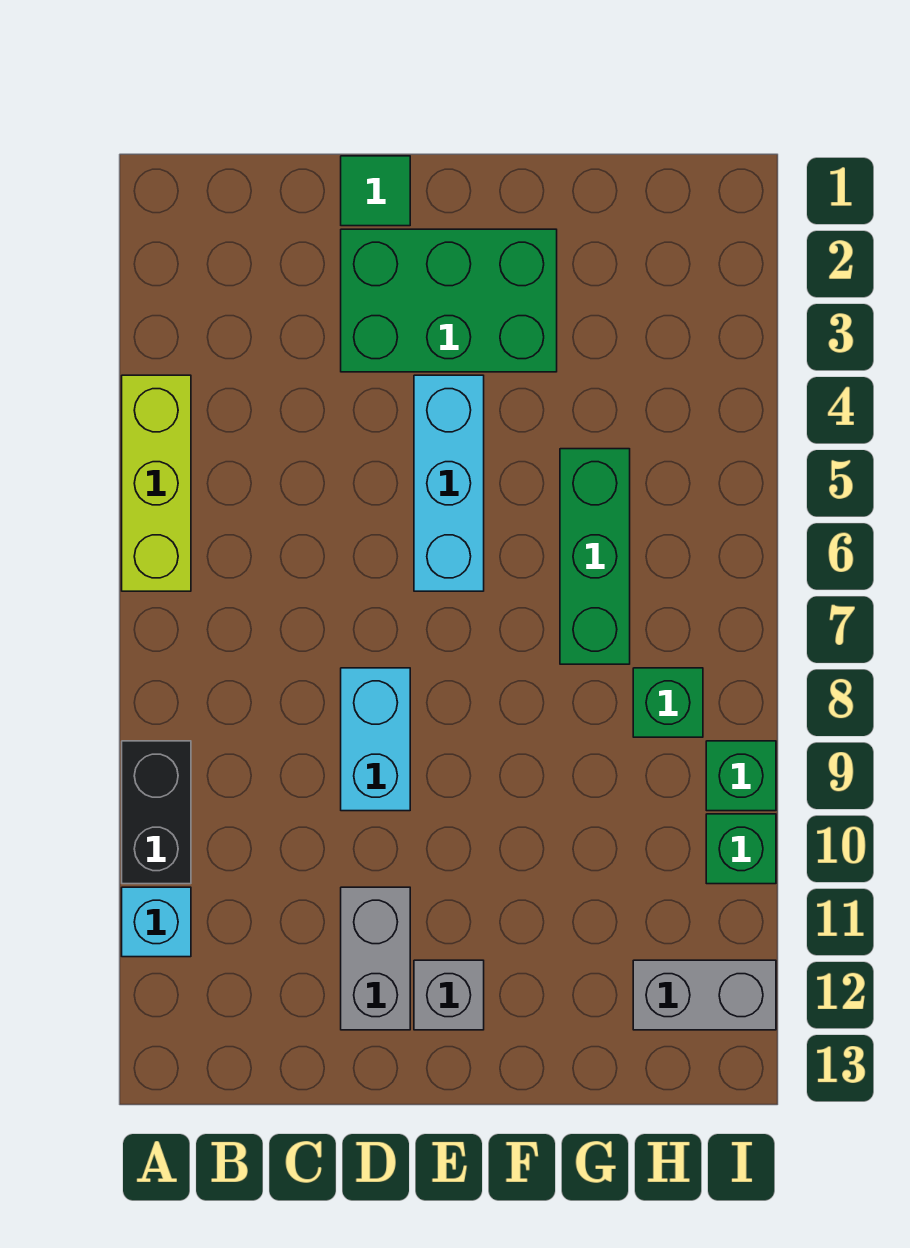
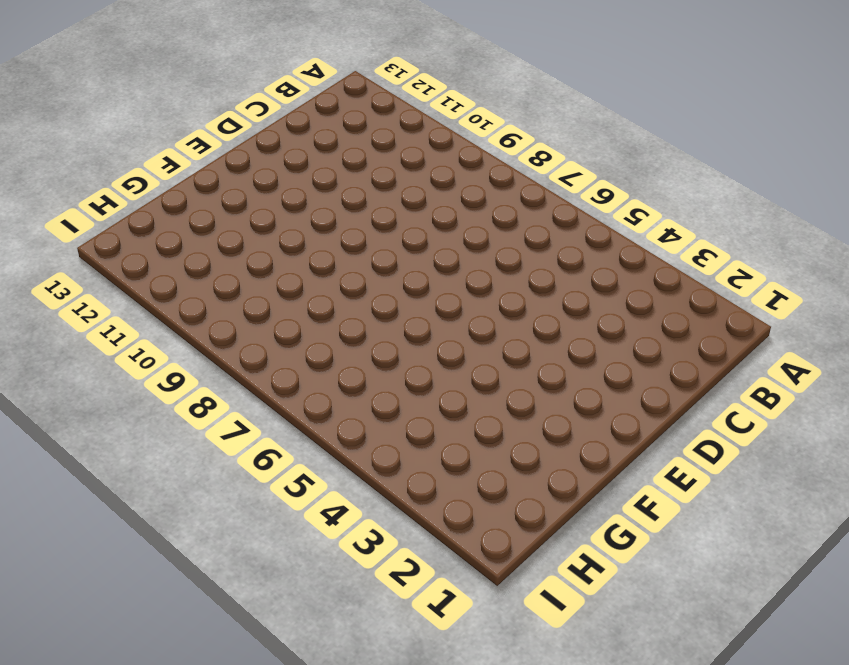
none -> lime 1x3 brick [122,375,191,591]
none -> black 1x2 brick [122,741,191,884]
none -> cyan 1x1 brick [122,887,191,957]

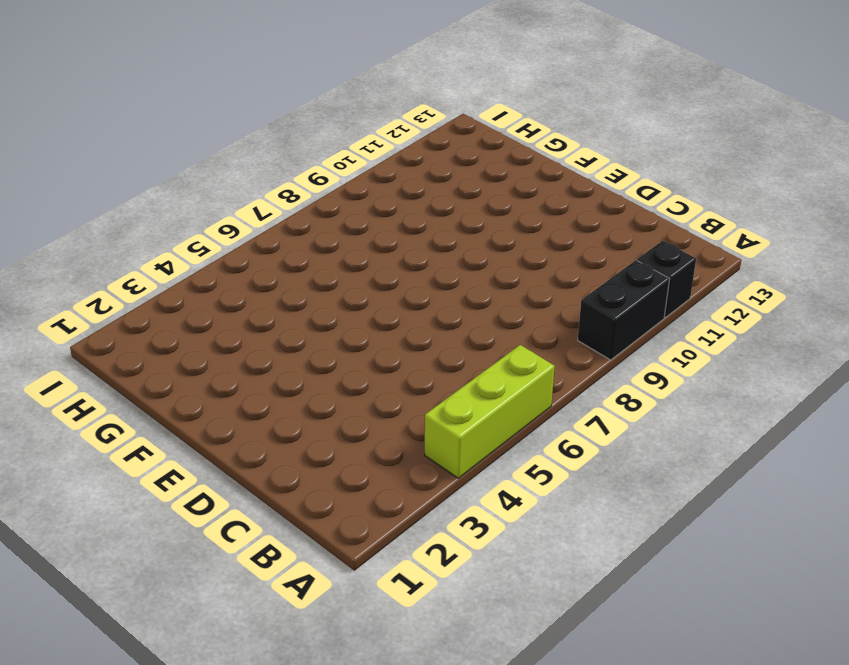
black 1x1 brick [637,241,696,317] -> cyan 1x1 brick [122,887,191,957]
none -> green 1x1 tile [341,156,410,226]
none -> green 2x3 brick [341,229,557,372]
none -> cyan 1x2 brick [341,668,410,811]

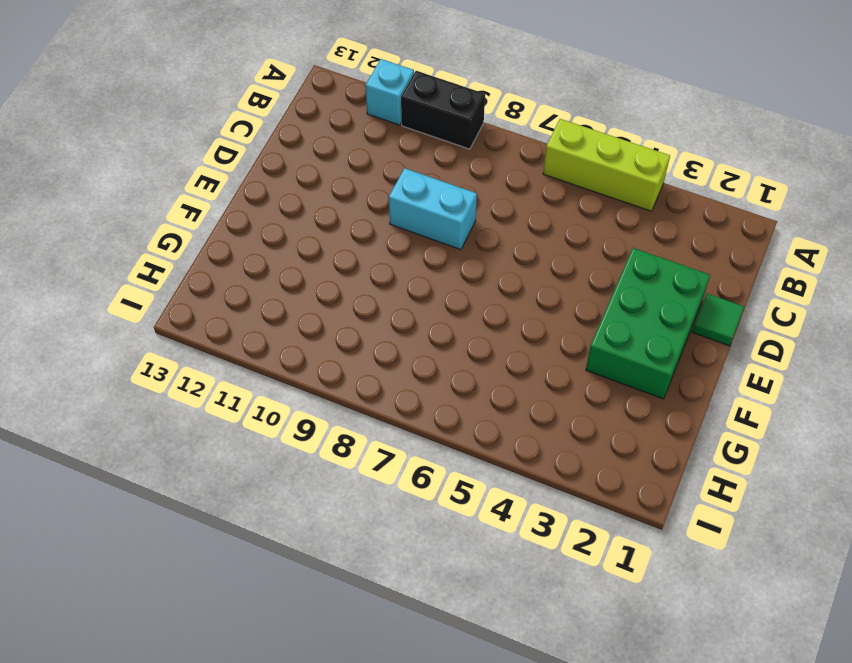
none -> grey 1x2 brick [341,887,410,1030]
none -> cyan 1x3 brick [414,375,484,591]
none -> grey 1x1 brick [414,960,484,1030]

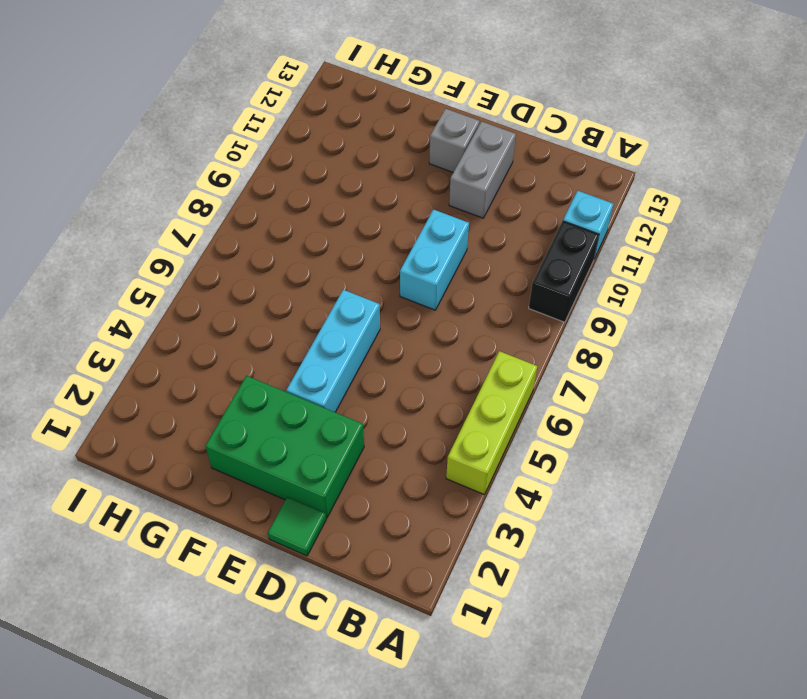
none -> green 1x3 brick [560,449,630,664]
none -> green 1x1 brick [633,668,703,737]
none -> grey 1x2 brick [633,960,776,1030]

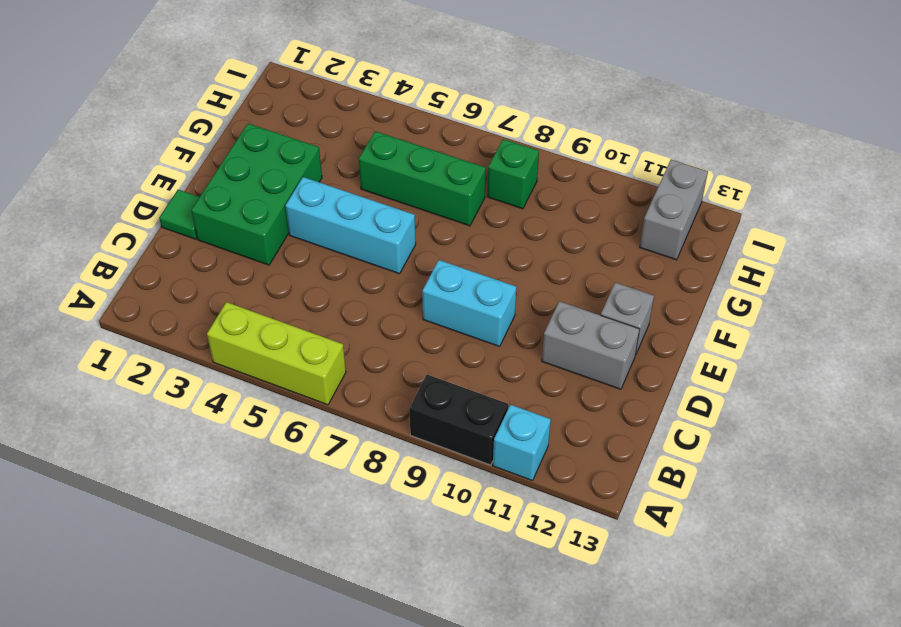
none -> green 1x1 brick [706,741,776,811]
none -> green 1x1 brick [706,814,776,884]

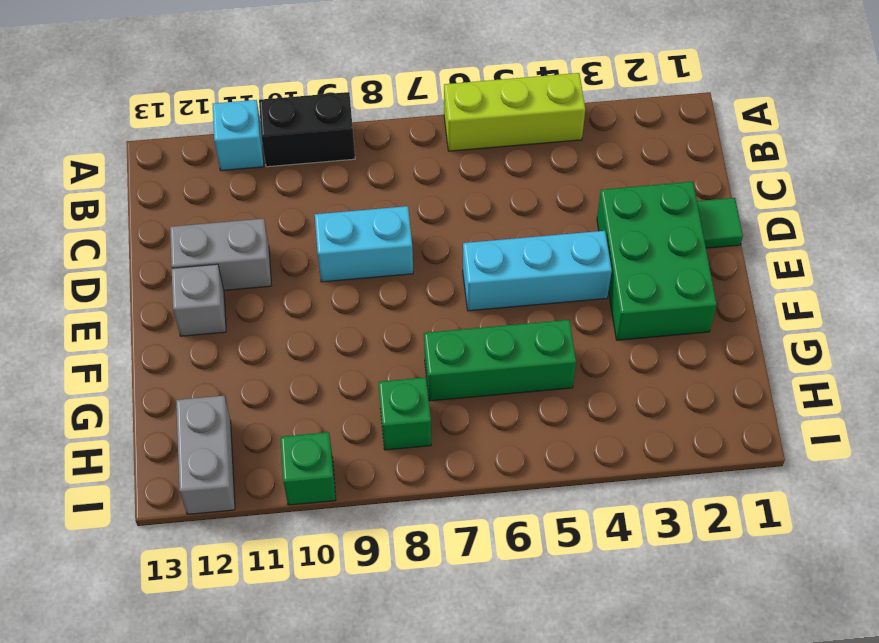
none -> green 1x1 brick [706,741,776,811]

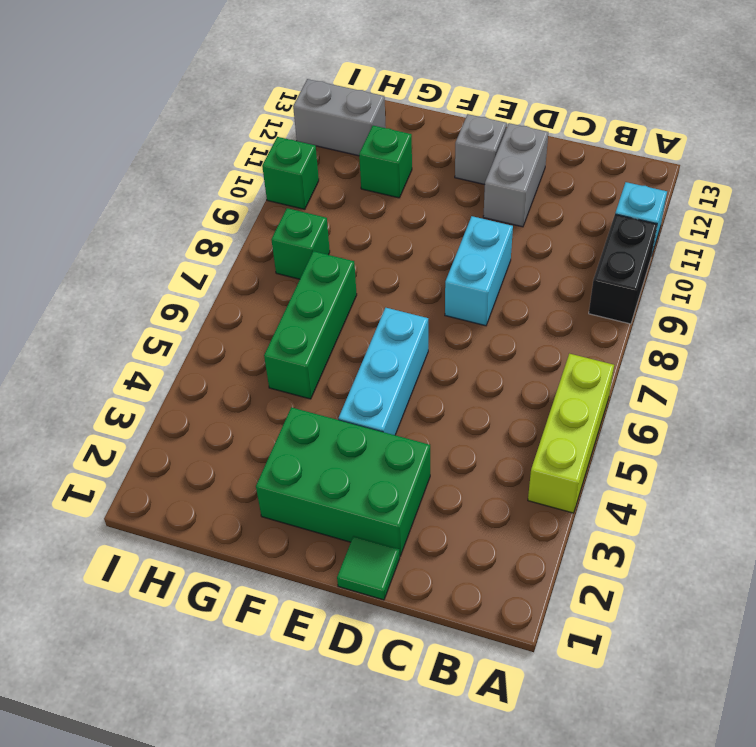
green 1x1 brick [359,126,412,198] -> green 1x1 brick moved to [706,741,776,811]

